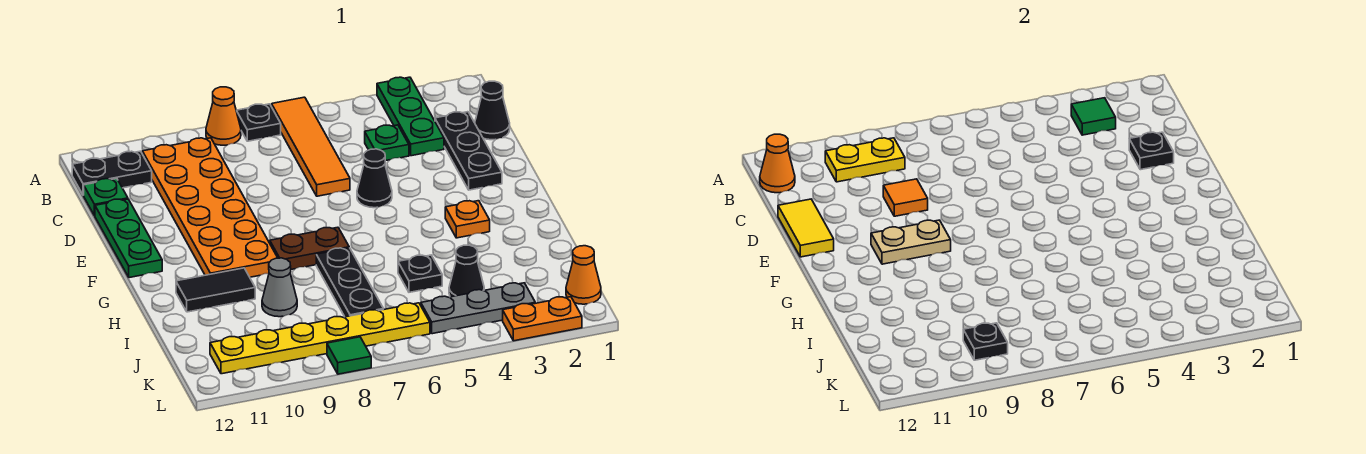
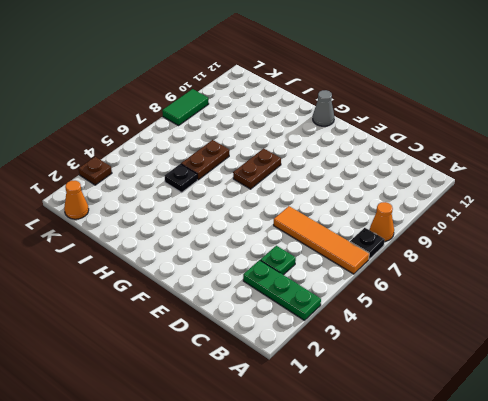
grey 1x1 cone [313,90,334,126] -> grey 1x1 cone moved to [262,258,297,317]
brown 1x2 plate [181,140,229,180] -> black 1x3 plate [316,248,383,317]
brown 1x1 plate [79,157,112,185] -> orange 1x2 plate [503,297,582,341]
green 1x2 tile [162,89,209,126] -> green 1x1 tile [327,337,371,374]
none -> orange 2x6 plate [142,138,277,277]
none -> black 1x2 plate [72,151,152,195]
none -> black 1x1 cone [475,81,510,140]
none -> black 1x3 plate [435,112,502,190]

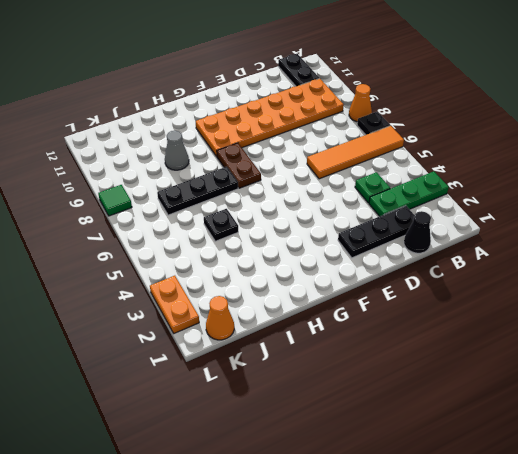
none -> green 1x1 plate [84,179,128,216]
none -> green 1x3 plate [95,199,162,278]
none -> black 1x1 cone [357,149,392,208]
none -> orange 1x1 plate [445,201,490,238]

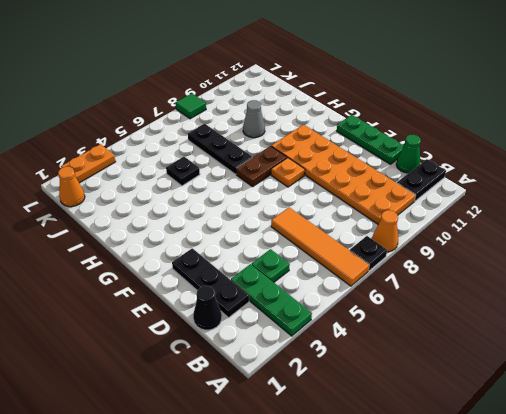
green 1x1 cone [396,135,421,173] -> green 1x1 plate [84,179,128,216]
orange 1x1 plate [271,158,305,187] -> orange 1x1 plate moved to [445,201,490,238]
none -> black 1x1 cone [357,149,392,208]
none -> black 1x2 tile [176,268,255,312]
none -> black 1x1 cone [449,245,484,297]
none -> grey 1x3 plate [421,283,535,334]

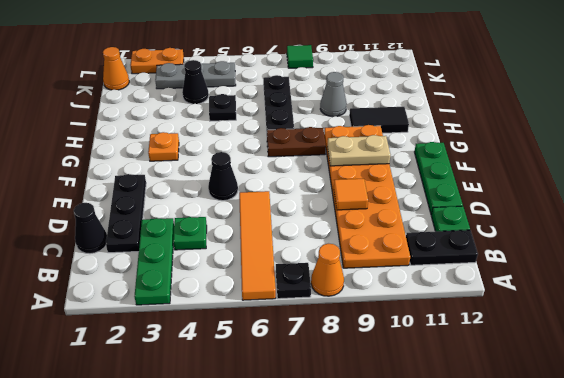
none -> yellow 1x6 plate [210,303,430,374]
none -> green 1x1 tile [1071,98,1116,135]
none -> yellow 1x2 plate [825,138,905,182]
none -> orange 1x1 cone [760,134,795,193]

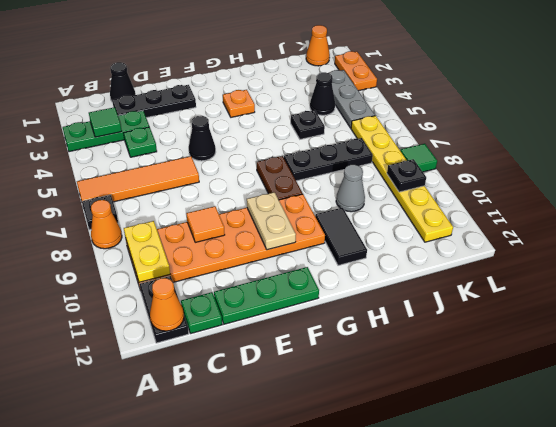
none -> black 1x1 plate [1129,132,1174,170]
none -> yellow 1x2 tile [778,199,834,257]

